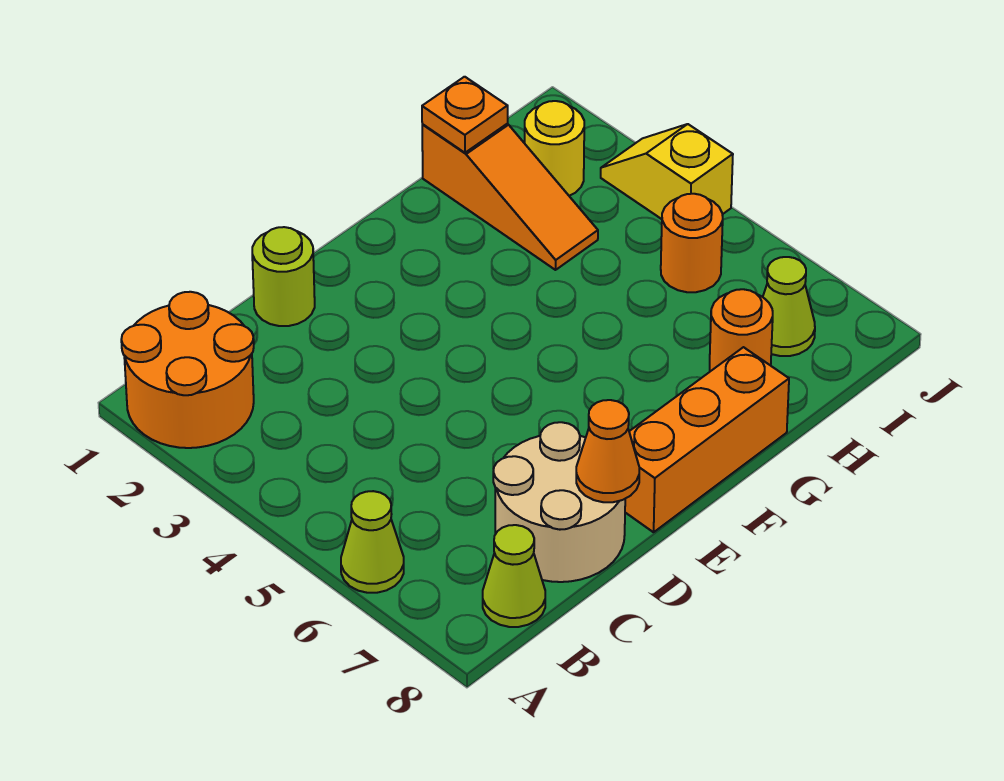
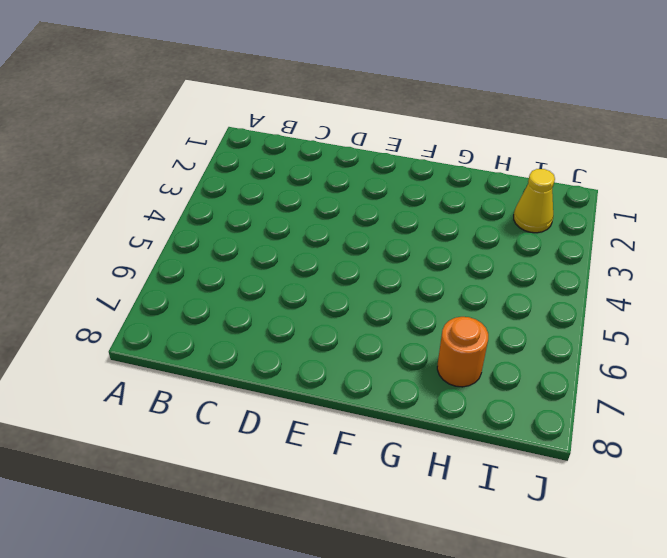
yellow 1x1 cone [514,169,555,233] -> yellow 1x1 round brick [525,101,584,196]
none -> orange 2x2 round brick [121,292,254,448]
none -> lime 1x1 cone [341,491,404,593]
none -> lime 1x1 cone [483,525,545,627]

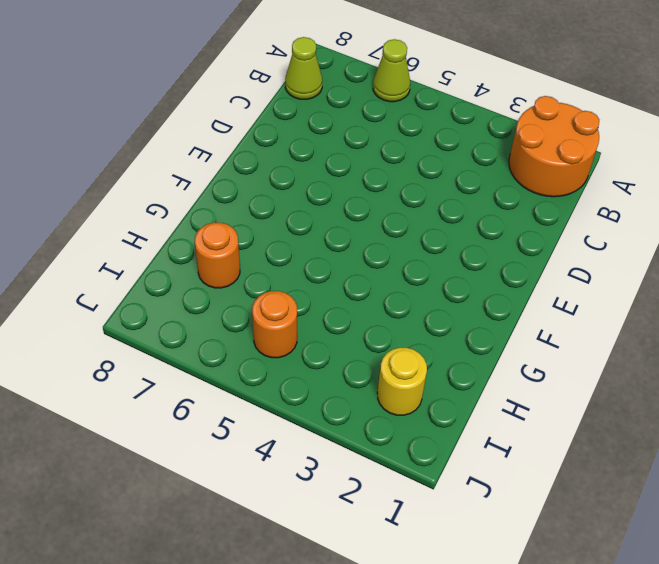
none -> tan 2x2 round brick [493,422,625,582]
none -> lime 1x1 round brick [252,227,315,326]
none -> orange 1x3 brick [625,347,789,532]

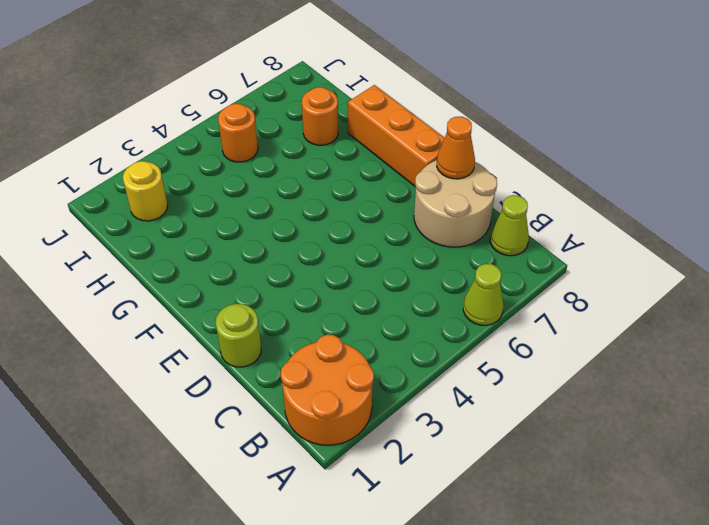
none -> orange 1x3 slope [422,124,598,270]
none -> lime 1x1 cone [763,257,815,356]
none -> yellow 1x2 slope [601,124,733,219]

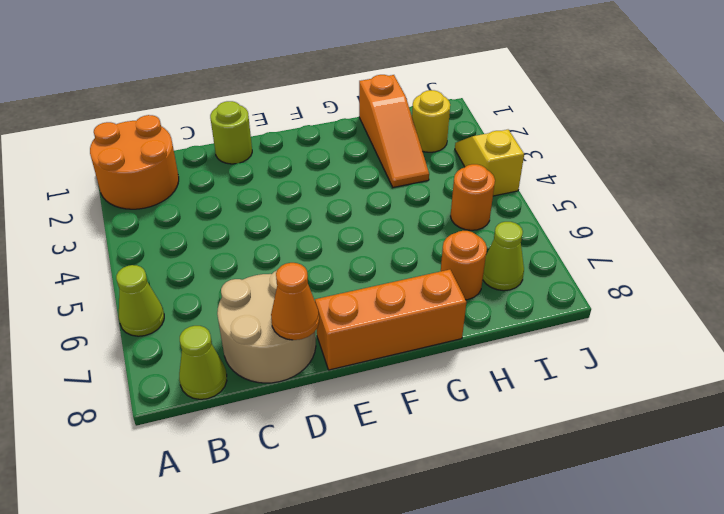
none -> orange 1x1 plate [422,77,508,153]

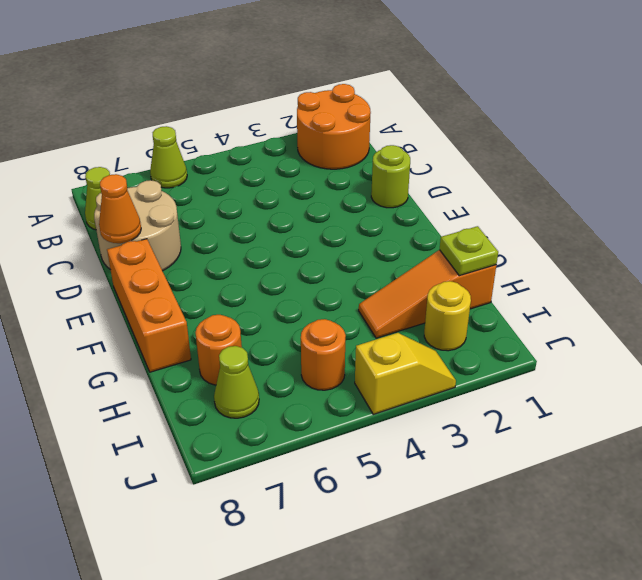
lime 1x1 plate [440,226,498,276] -> orange 1x1 plate [422,77,508,153]

